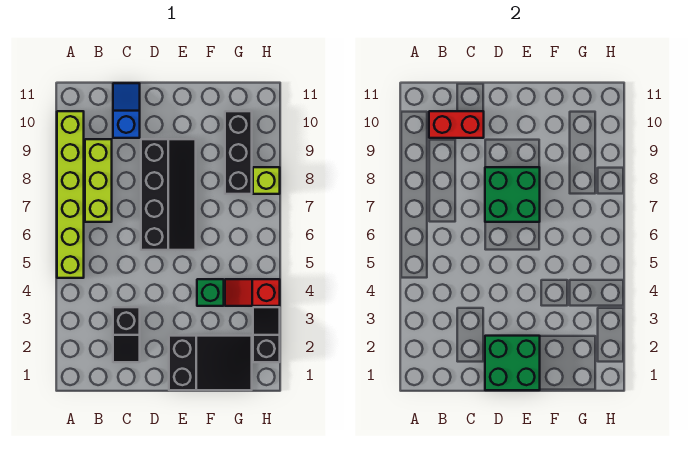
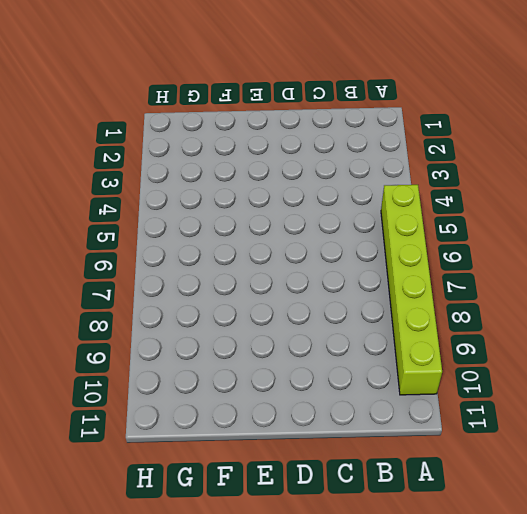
none -> lime 1x3 brick [85,139,112,222]
none -> black 1x2 slope [113,307,140,362]
none -> blue 1x2 slope [113,83,140,138]

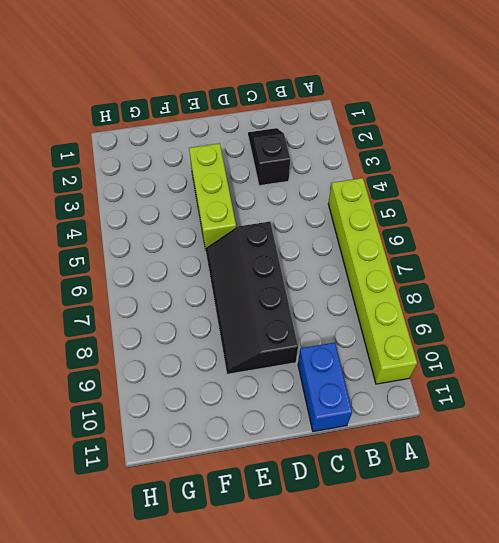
blue 1x2 brick [298,343,352,432] -> blue 1x2 slope [113,83,140,138]
lime 1x3 brick [189,143,236,248] -> lime 1x3 brick moved to [85,139,112,222]
none -> black 2x3 slope [169,336,252,390]
none -> green 1x1 brick [197,279,224,306]
none -> red 1x2 slope [225,279,280,306]

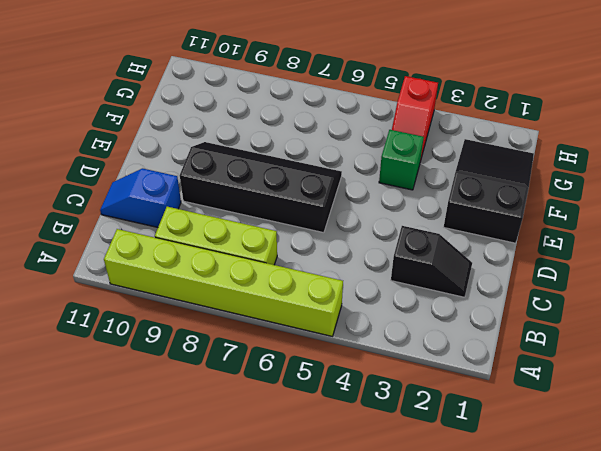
none -> black 1x3 brick [225,111,252,194]
none -> black 1x2 slope [253,307,280,362]
none -> lime 1x1 brick [253,167,280,194]

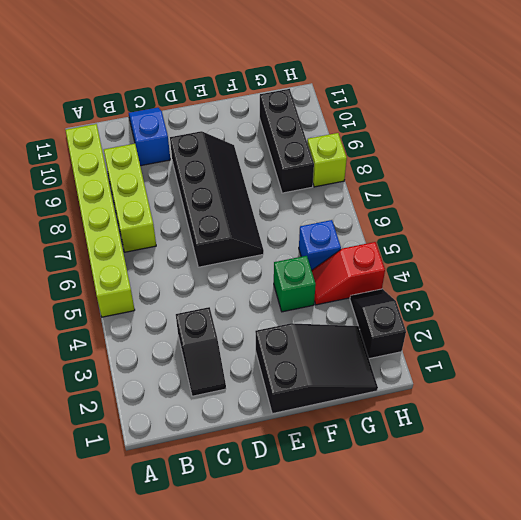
blue 1x1 brick [299,220,341,270] -> none
none -> red 1x2 brick [429,111,484,138]
none -> green 2x2 brick [485,336,540,390]
none -> green 2x2 brick [485,167,540,222]

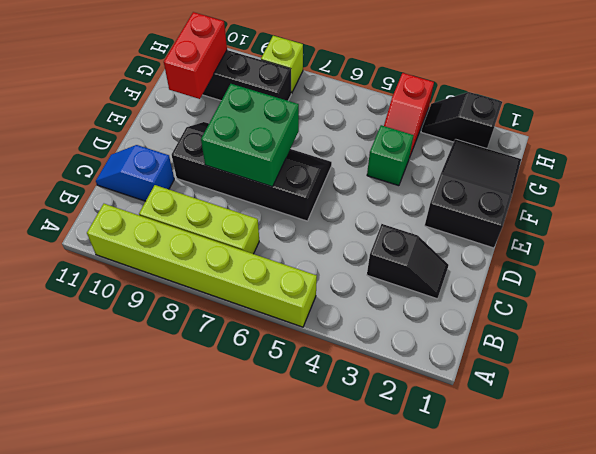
red 1x2 brick [164,12,227,99] -> red 1x2 brick moved to [429,111,484,138]
none -> green 2x2 brick [485,336,540,390]

